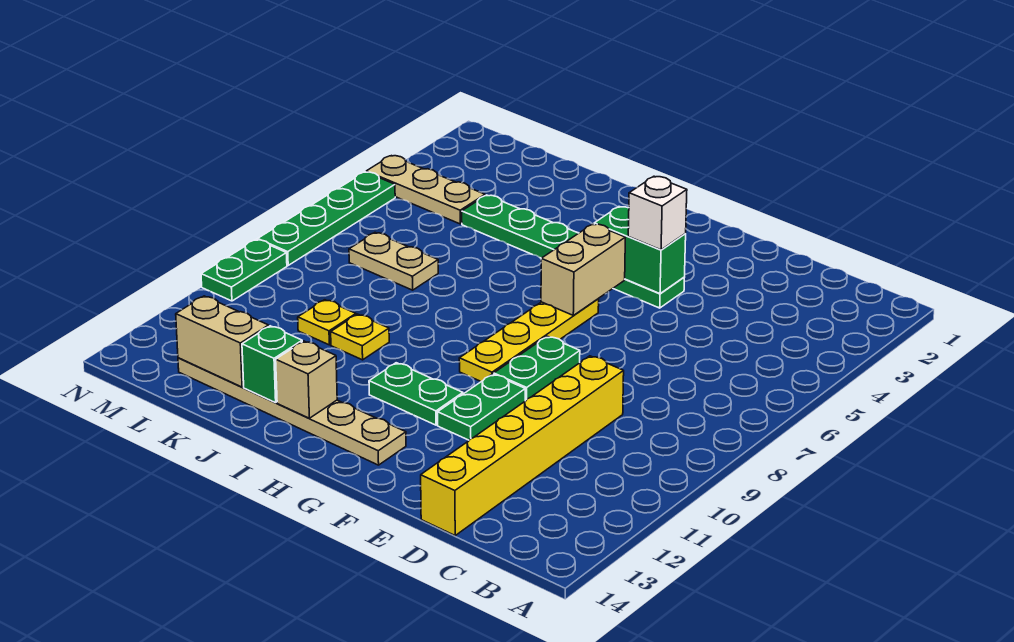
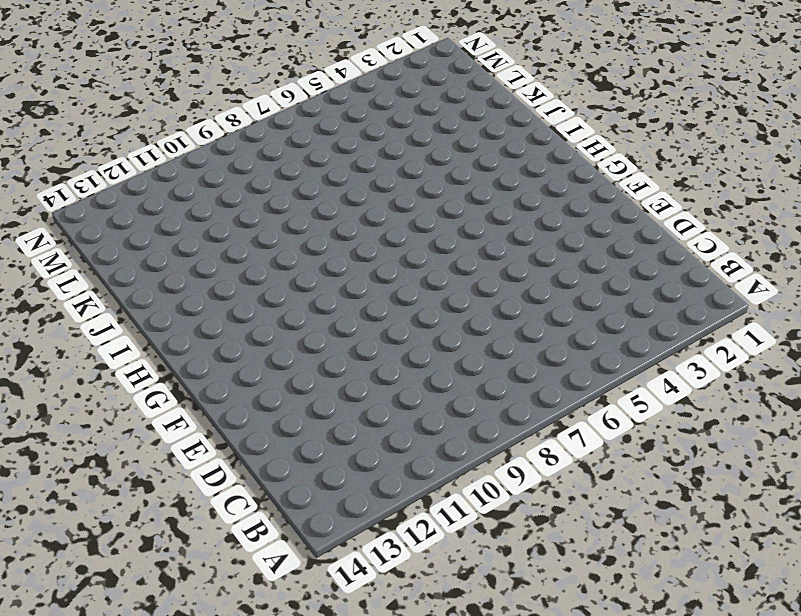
none -> yellow 1x6 brick [421,356,624,535]
none -> green 1x6 plate [462,195,685,308]
none -> green 1x2 plate [494,336,580,401]

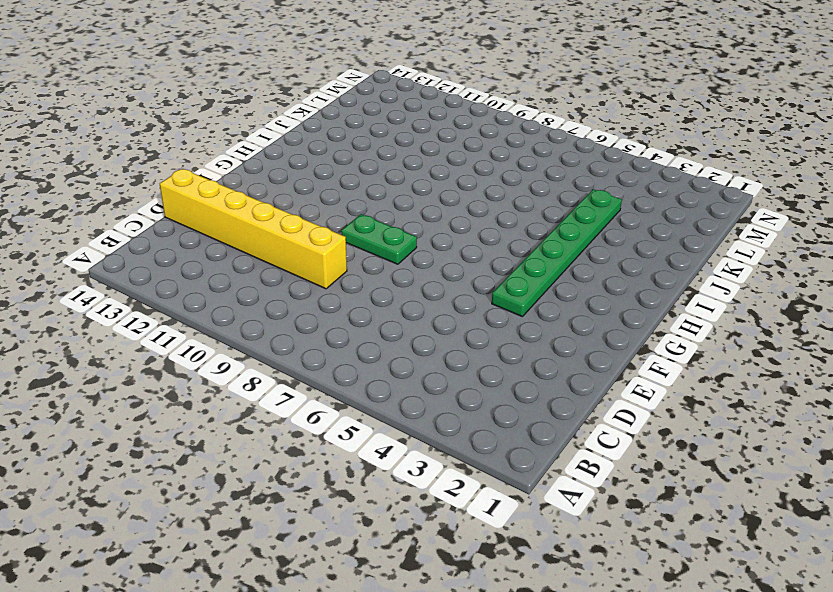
none -> green 1x2 plate [438,374,525,440]
none -> yellow 1x4 plate [459,299,599,381]
none -> green 1x2 plate [369,363,463,425]

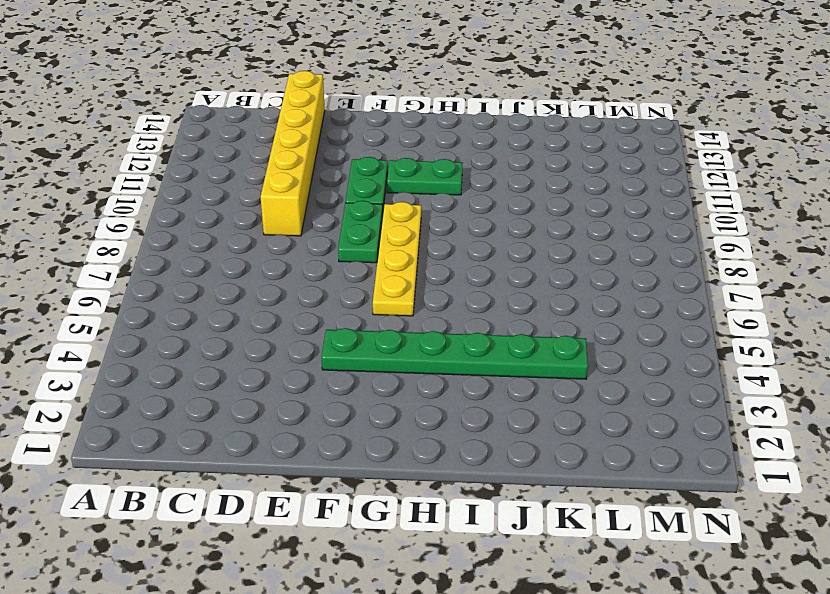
none -> tan 1x6 plate [178,358,406,465]
none -> yellow 1x1 plate [331,314,389,360]
none -> tan 1x2 plate [349,233,438,290]

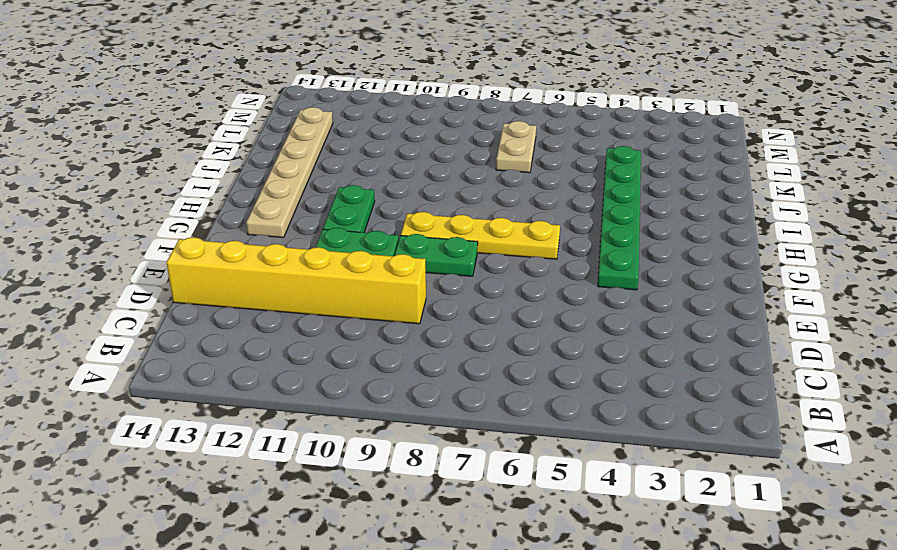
none -> yellow 1x1 plate [331,314,389,360]
none -> yellow 1x1 plate [298,300,356,345]
none -> tan 1x3 plate [366,156,485,224]

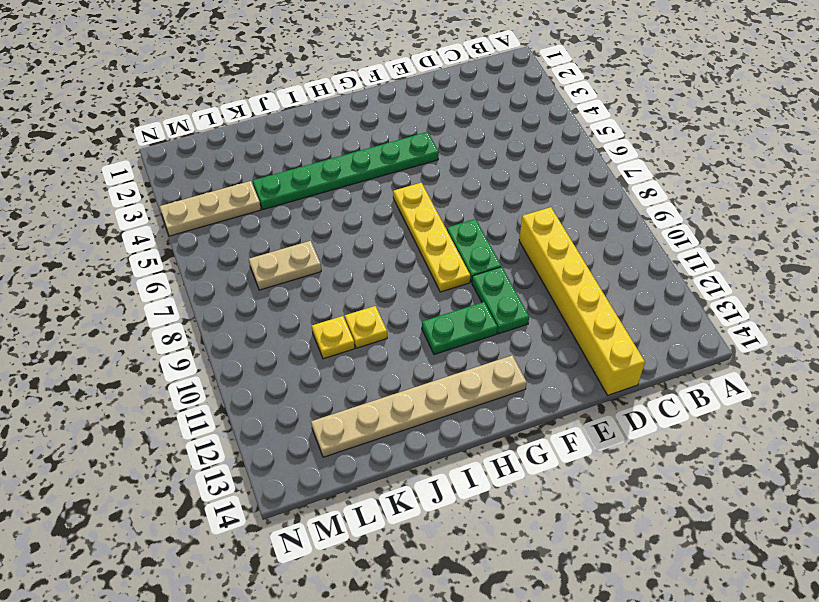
none -> green 1x4 plate [258,172,395,265]
none -> green 1x2 plate [201,239,287,301]
none -> green 1x2 brick [594,207,686,294]

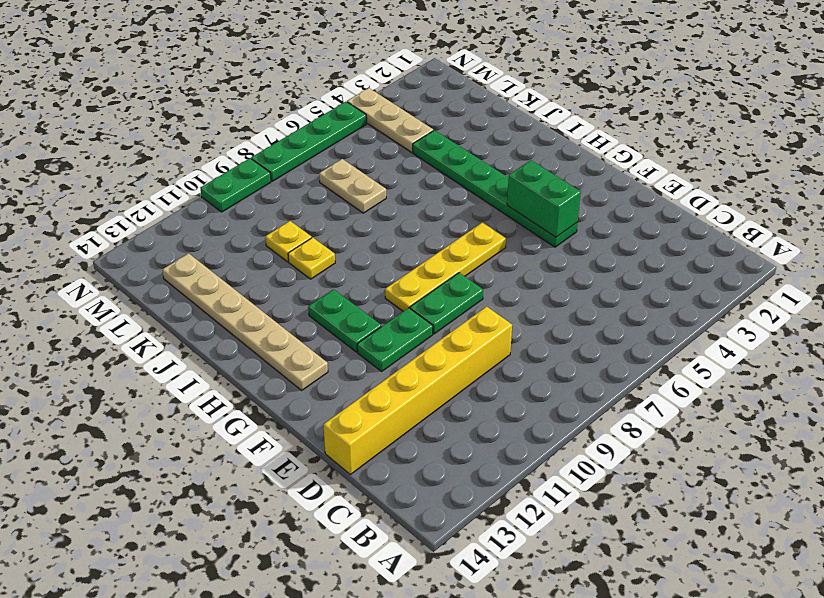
none -> tan 1x2 brick [541,224,625,315]
none -> tan 1x1 brick [276,341,337,418]
none -> green 1x1 brick [242,326,302,403]

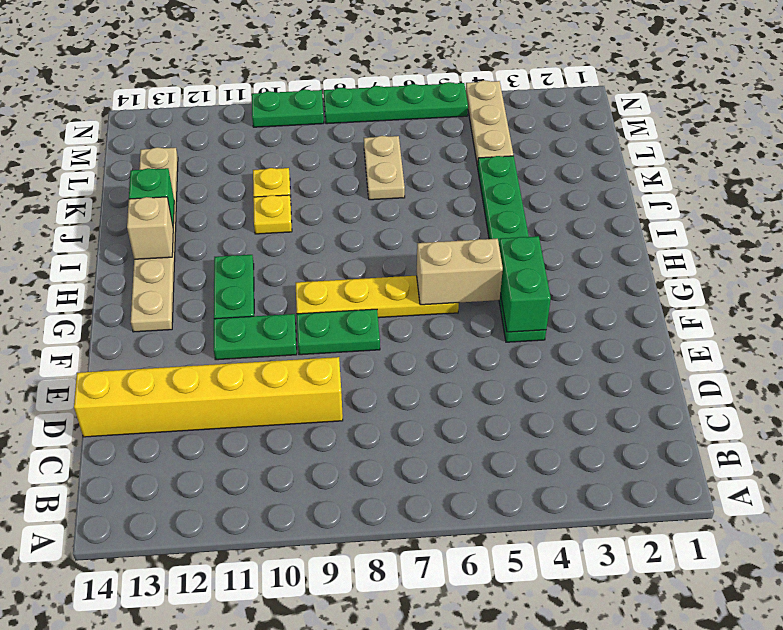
none -> tan 1x2 brick [176,296,269,387]
none -> white 1x1 brick [628,176,687,250]

